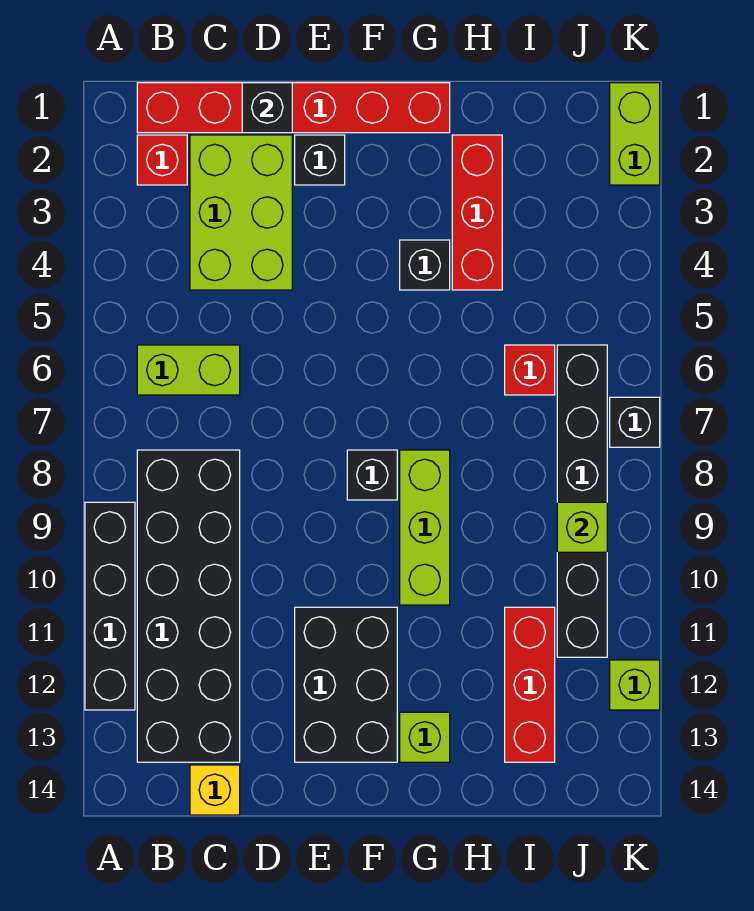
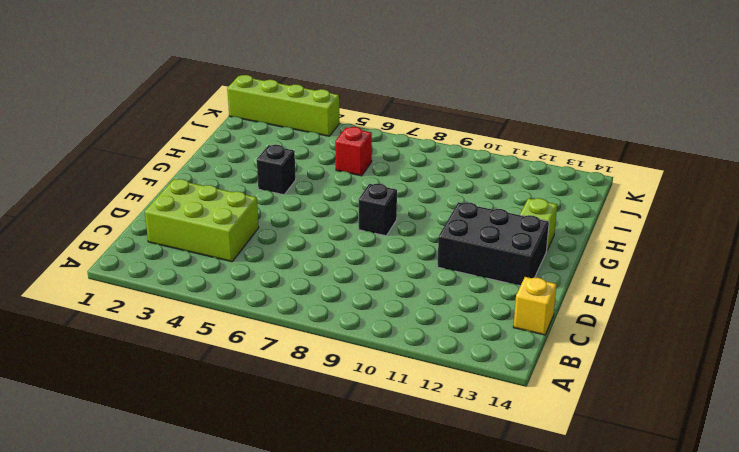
lime 1x4 brick [227,75,340,136] -> lime 1x2 brick [610,83,660,185]
none -> black 1x4 brick [85,502,135,710]
none -> red 1x6 brick [137,83,450,133]
none -> red 1x1 brick [137,135,187,185]

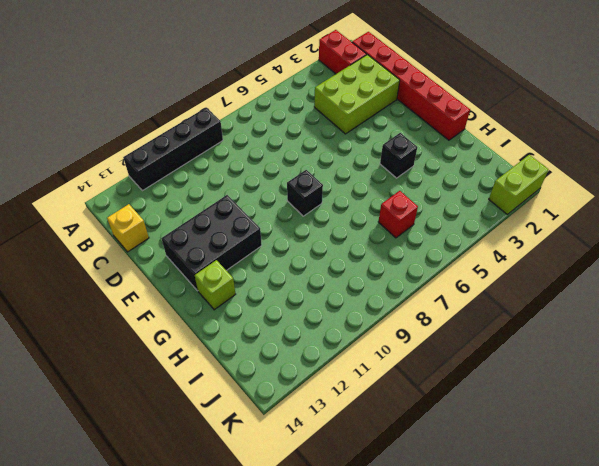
red 1x2 brick [319,30,367,74] -> red 1x1 brick [137,135,187,185]
none -> lime 1x2 brick [137,345,240,395]
none -> black 2x6 brick [137,450,240,762]
none -> black 1x1 brick [295,135,345,185]

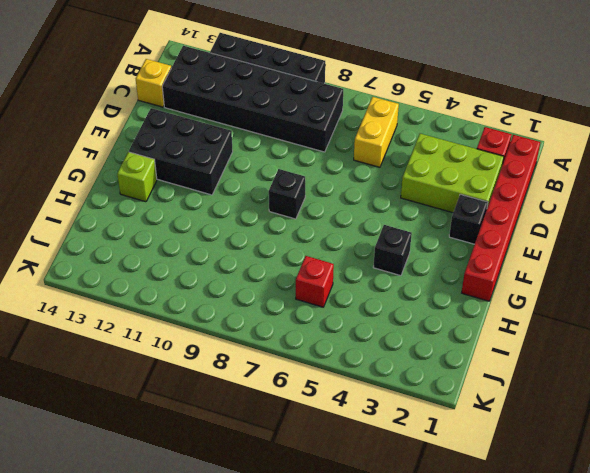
yellow 1x2 brick [354,97,399,167] -> lime 1x2 brick [137,345,240,395]
none -> lime 1x3 brick [400,450,450,605]
none -> red 1x3 brick [452,135,502,290]
none -> red 1x3 brick [505,607,555,762]

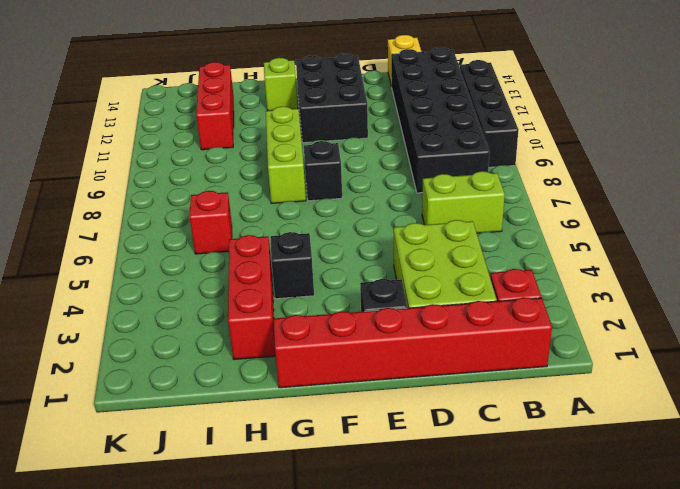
none -> black 1x6 brick [557,345,607,657]
none -> lime 1x2 brick [610,83,660,185]
none -> black 1x1 brick [610,397,660,447]

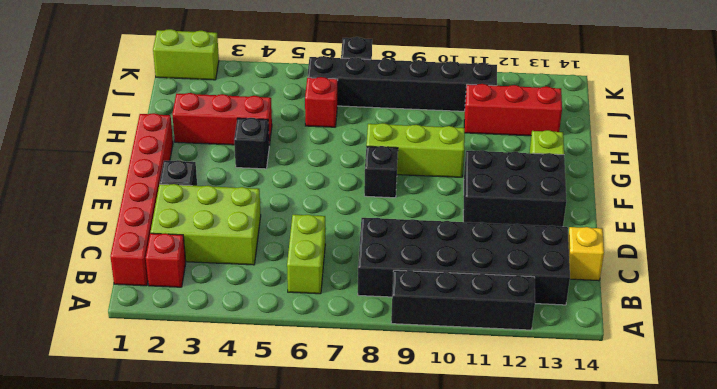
none -> lime 1x1 brick [610,660,660,710]
none -> black 1x1 brick [242,83,292,133]
none -> lime 1x1 brick [557,502,607,552]

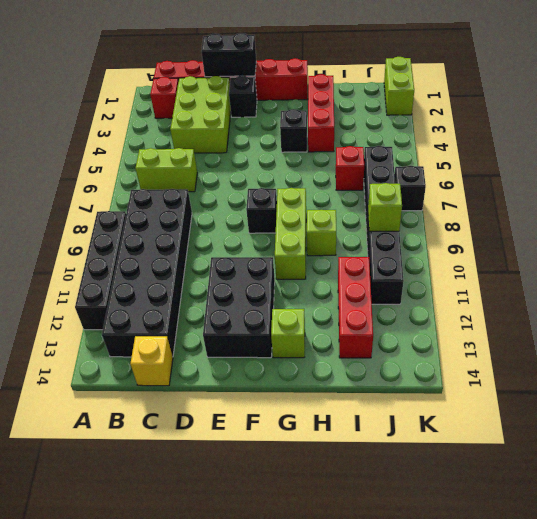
black 1x2 brick [201,33,256,77] -> black 1x1 brick [242,83,292,133]
lime 1x1 brick [307,210,336,256] -> lime 1x1 brick moved to [610,660,660,710]

